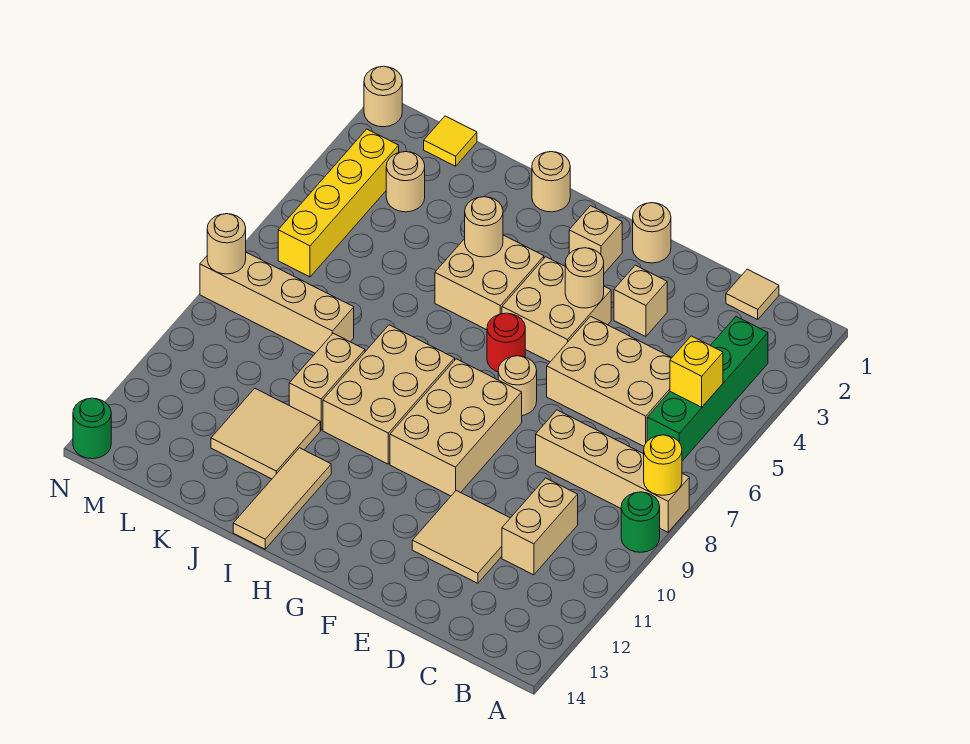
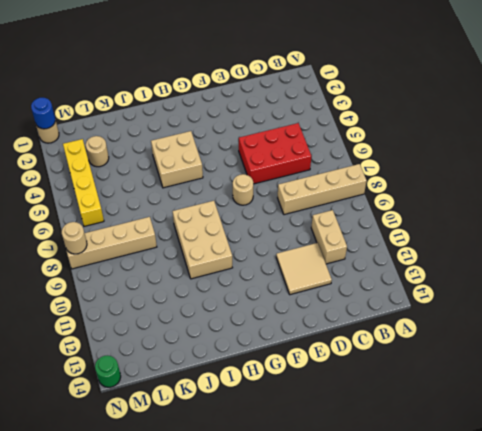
red 2x3 brick [239,123,312,184] -> tan 2x3 brick [547,316,672,446]
blue 1x1 round brick [31,98,55,129] -> none
none -> green 1x1 round brick [621,492,660,552]
none -> green 1x4 brick [647,317,768,461]
none -> tan 1x1 tile [726,269,779,319]
none -> tan 1x1 brick [614,265,667,337]

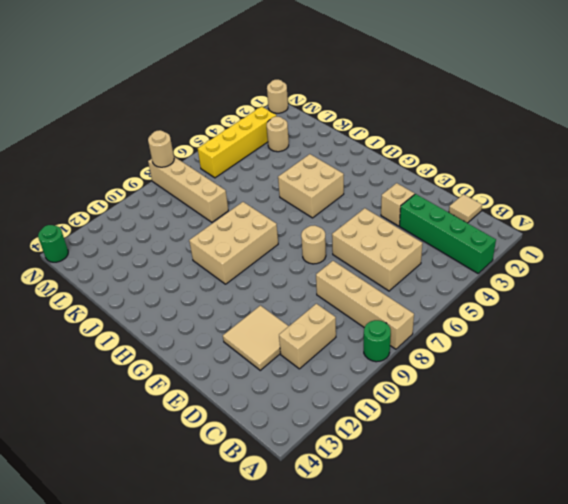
green 1x4 brick [400,194,496,273] -> green 1x4 brick turned to [647,317,768,461]
none -> tan 1x1 round brick [633,203,671,263]
none -> tan 2x2 brick [502,257,611,362]
none -> tan 2x3 brick [390,359,522,496]
none -> tan 1x1 brick [569,206,622,273]

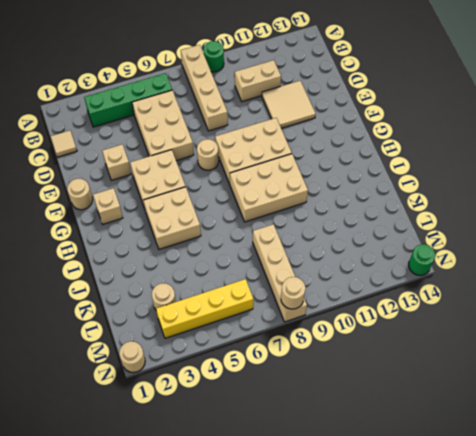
none -> red 1x1 round brick [487,313,525,372]
none -> tan 1x1 round brick [532,152,570,212]
none -> tan 1x3 tile [233,448,331,549]
none -> tan 1x2 brick [289,333,365,430]

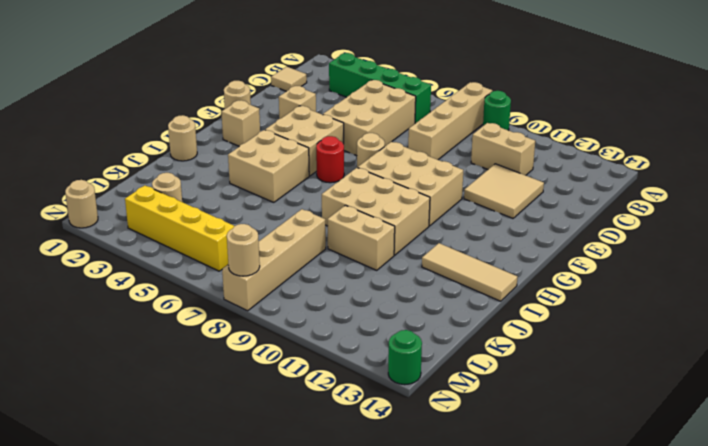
none -> tan 2x2 tile [211,388,320,479]
none -> yellow 1x1 tile [424,116,477,166]
none -> yellow 1x1 round brick [644,435,682,495]
none -> yellow 1x1 brick [670,336,723,407]

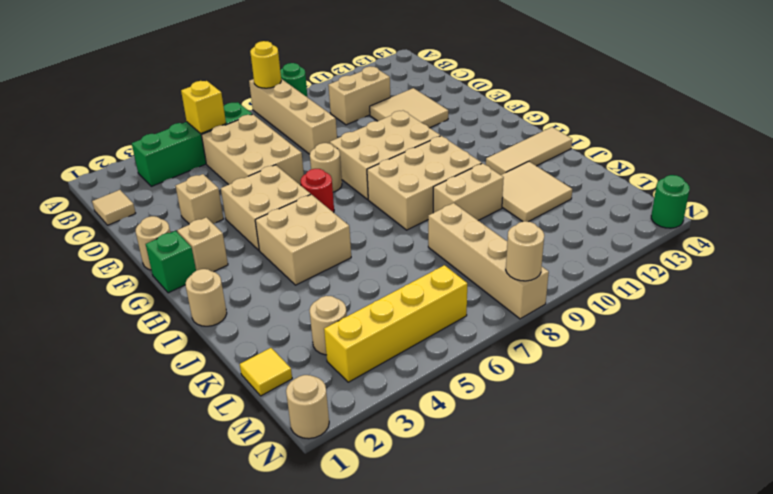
green 1x1 brick [146,231,196,293] -> none
none -> tan 1x1 round brick [565,248,604,308]
none -> tan 1x1 round brick [465,197,503,257]

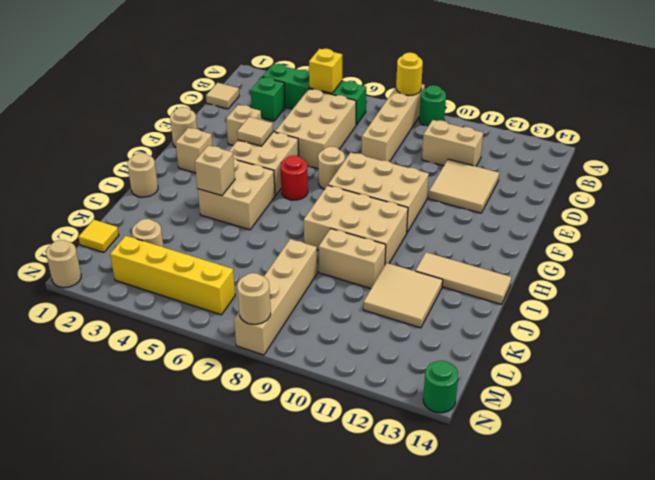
green 1x1 brick [251,77,285,121] -> none
tan 1x1 tile [237,117,273,146] -> tan 1x1 round brick [565,248,604,308]
tan 1x1 brick [195,145,235,196] -> tan 1x1 round brick [465,197,503,257]

